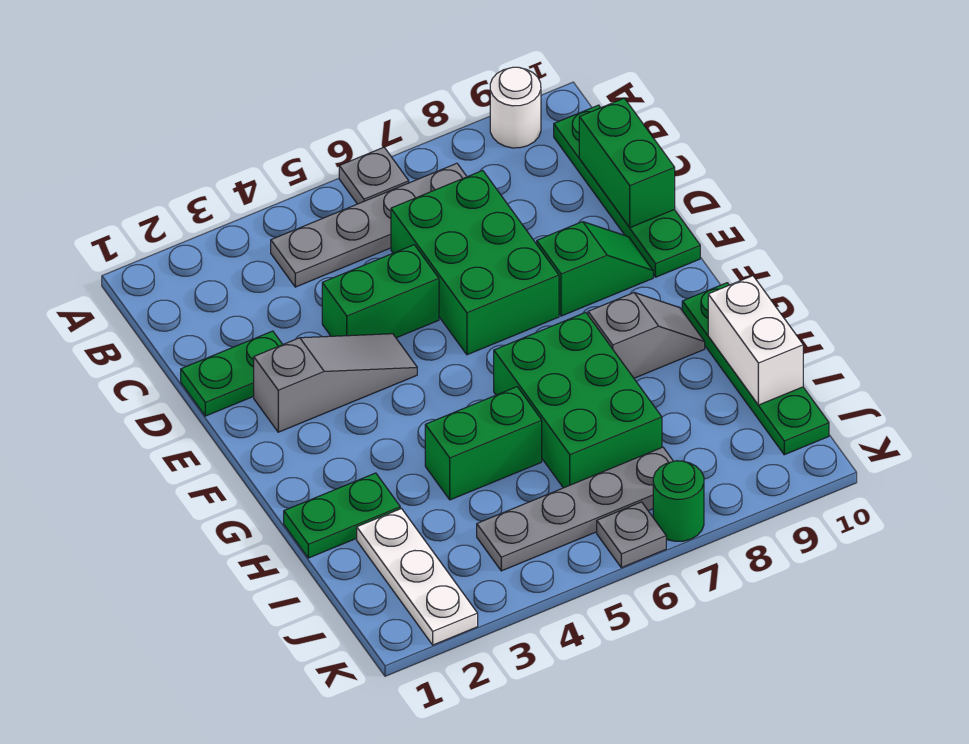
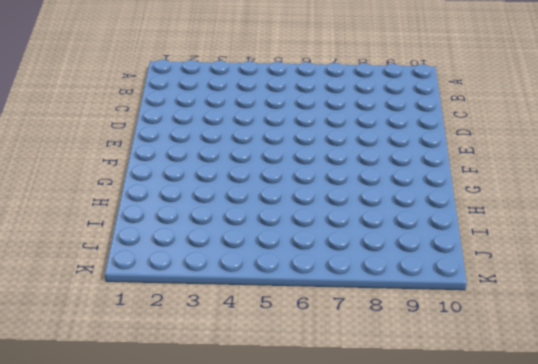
none -> grey 1x1 plate [339,147,409,204]
none -> white 1x1 round brick [490,67,541,148]
none -> grey 1x4 plate [271,163,467,287]

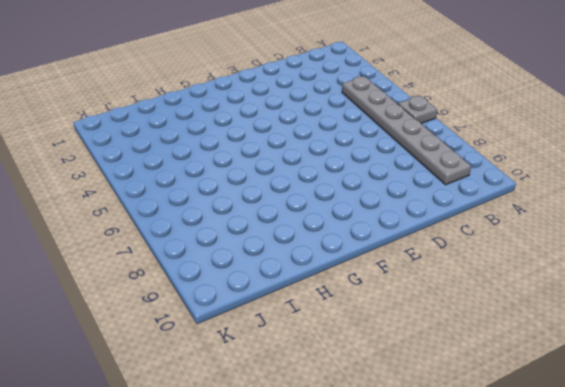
grey 1x6 plate [342,76,471,185] -> grey 1x4 plate [271,163,467,287]
none -> white 1x1 round brick [490,67,541,148]
none -> green 1x4 plate [554,105,700,277]
none -> green 2x3 brick [391,171,559,355]

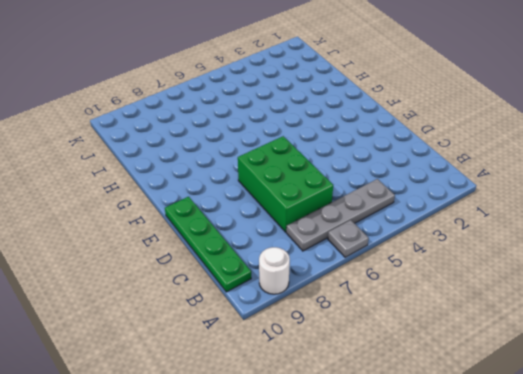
none -> green 1x2 plate [181,331,283,416]
none -> green 1x2 brick [322,245,439,338]
none -> grey 1x3 slope [254,334,417,432]

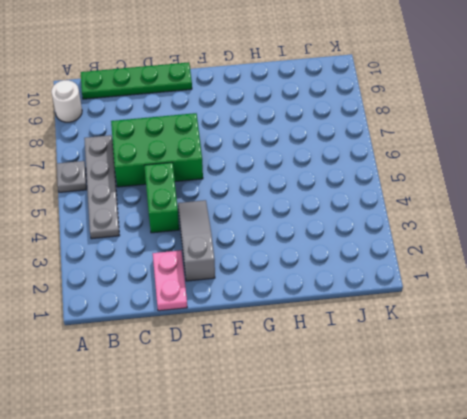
pink 1x2 plate [153,250,187,311] -> green 1x2 plate [181,331,283,416]
none -> green 1x2 slope [537,222,653,316]
none -> green 2x3 brick [494,312,662,488]
none -> grey 1x2 slope [588,293,705,378]

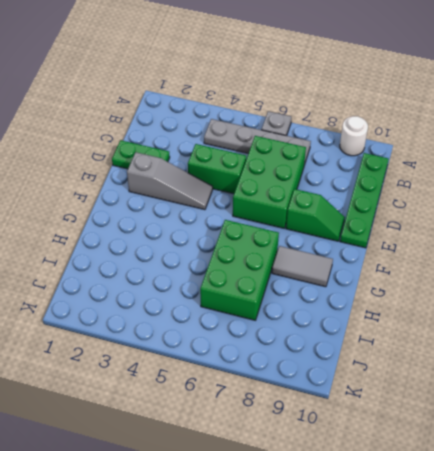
grey 1x2 tile [272,246,333,287] -> grey 1x2 slope [588,293,705,378]
none -> green 1x4 plate [682,283,829,455]
none -> green 1x2 plate [284,473,400,558]
none -> green 1x2 brick [425,387,542,500]

